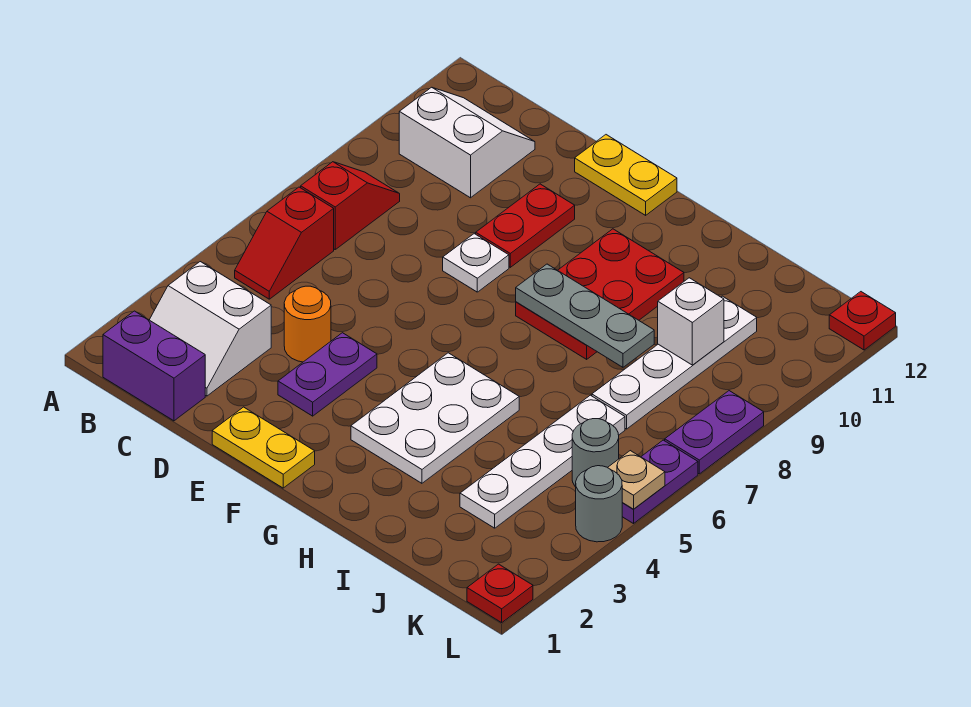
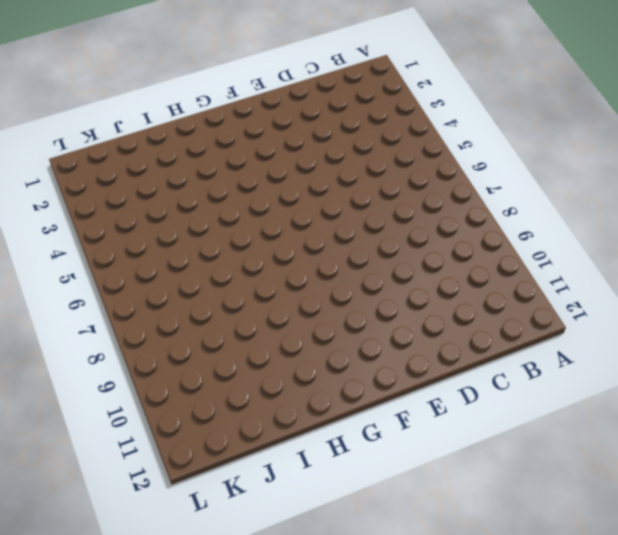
none -> purple 1x2 brick [103,311,205,421]
none -> white 2x2 slope [150,262,271,396]
none -> red 1x2 slope [235,187,334,299]

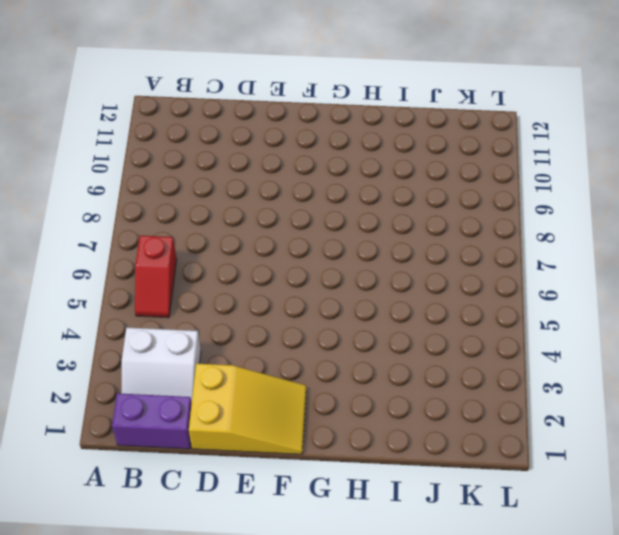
yellow 2x3 slope [189,364,306,454] -> yellow 1x2 plate [212,407,315,488]
none -> red 1x2 slope [301,162,400,249]
none -> white 2x2 slope [399,87,535,198]
none -> orange 1x1 round brick [284,286,331,362]

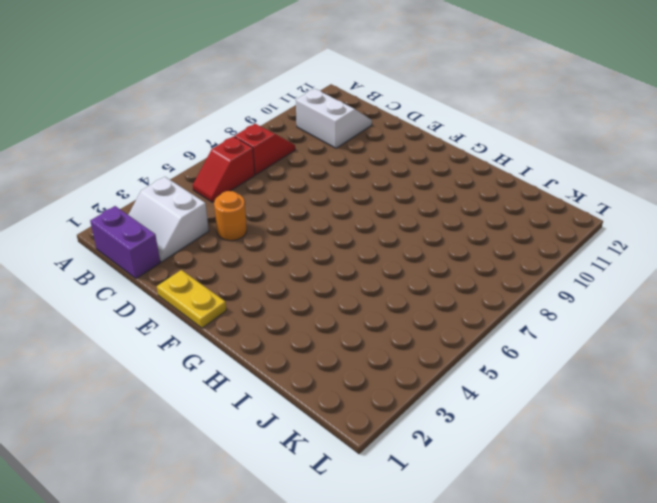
none -> purple 1x2 plate [278,333,377,416]
none -> white 1x1 plate [443,234,509,292]
none -> red 1x2 plate [476,184,575,267]

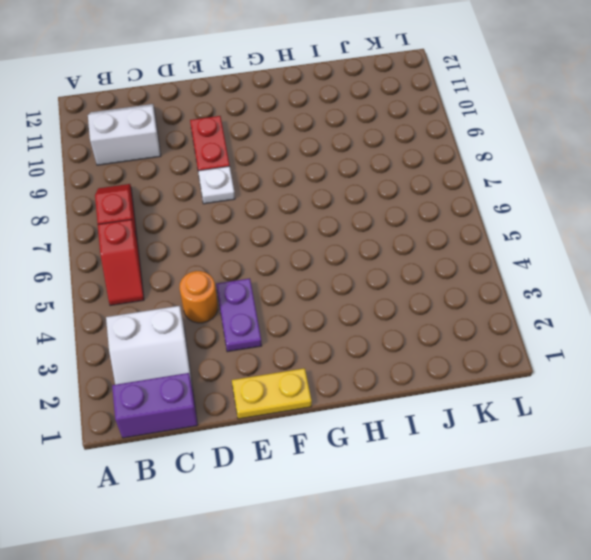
none -> yellow 1x2 plate [575,135,677,215]
none -> white 2x3 plate [351,353,519,483]
none -> red 2x3 plate [516,229,684,359]

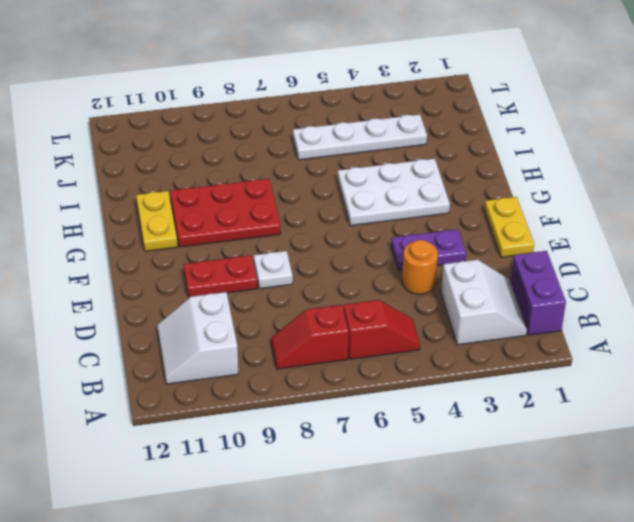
yellow 1x2 plate [136,191,178,251] -> yellow 1x2 plate moved to [575,135,677,215]
none -> white 1x4 plate [592,296,757,429]
none -> grey 1x1 round brick [572,419,619,487]
none -> red 1x1 plate [467,564,533,623]

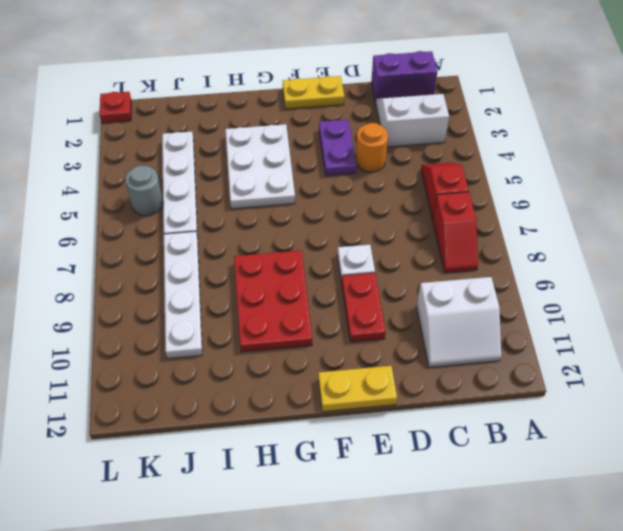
none -> grey 1x1 round brick [576,466,622,542]
none -> purple 1x2 plate [622,440,698,524]
none -> purple 1x2 plate [665,391,764,474]

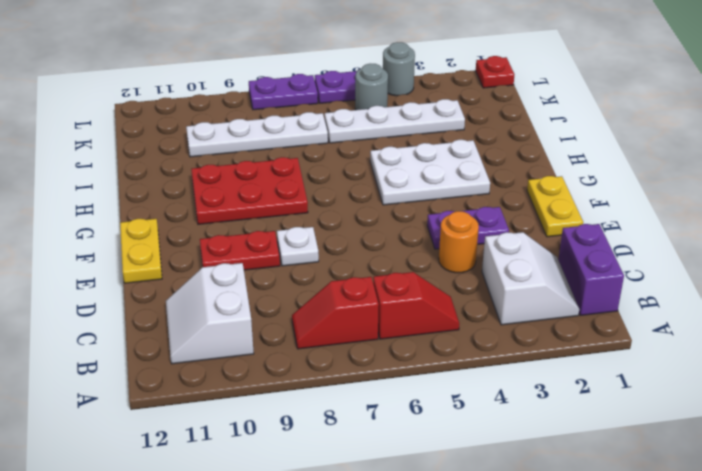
none -> red 1x1 plate [829,292,896,350]
none -> grey 1x3 plate [516,264,654,367]
none -> white 1x1 brick [658,278,724,365]

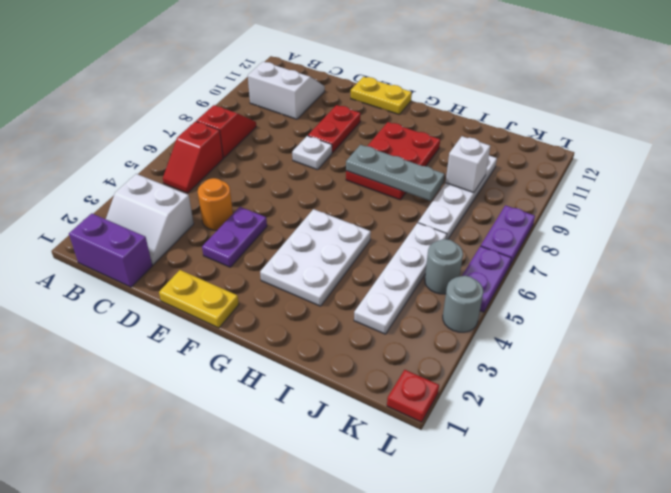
none -> red 1x1 plate [829,292,896,350]
none -> tan 1x1 plate [608,451,665,509]

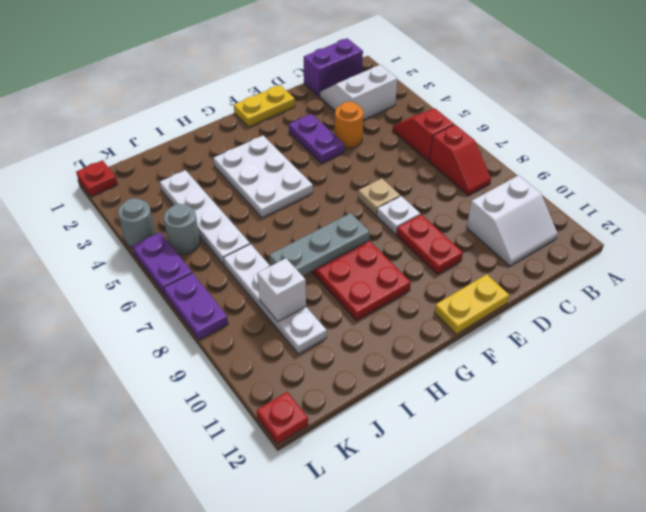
tan 1x1 plate [358,178,400,216] -> tan 1x1 plate moved to [608,451,665,509]

